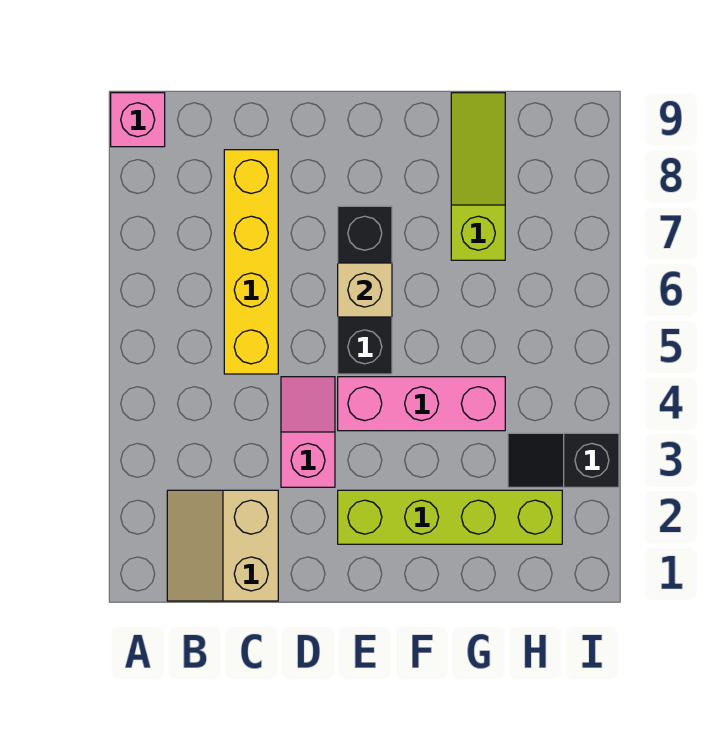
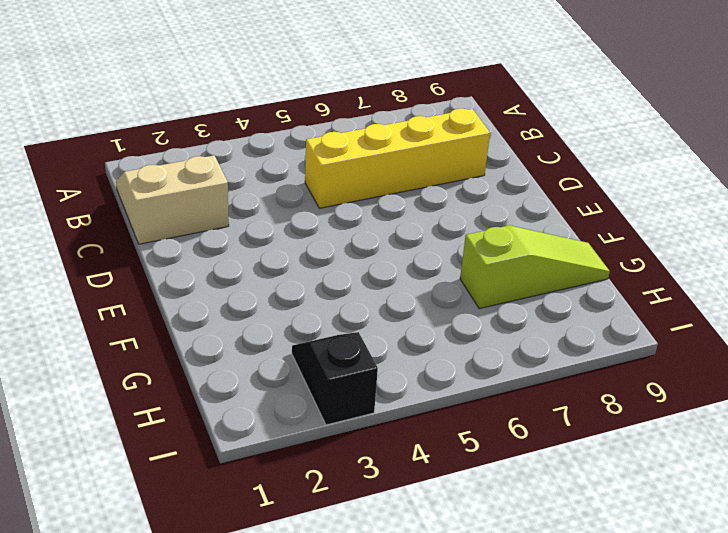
none -> pink 1x1 brick [111,93,165,147]
none -> pink 1x2 slope [281,377,335,487]

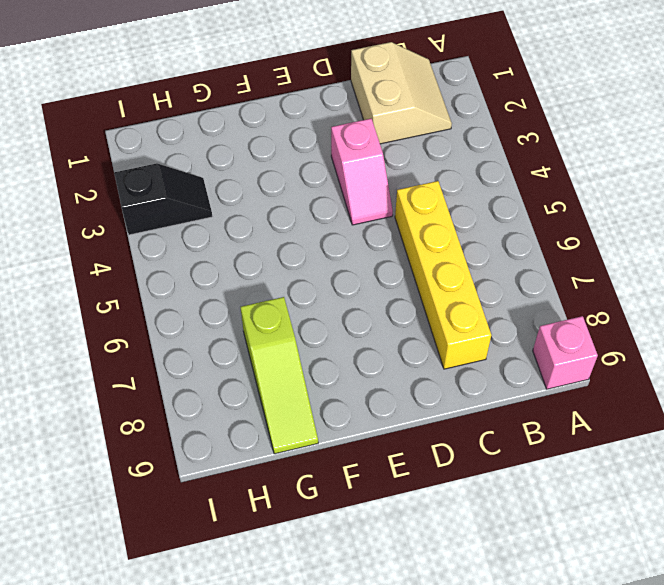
none -> lime 1x4 brick [338,490,562,544]
none -> pink 1x3 brick [338,377,505,431]

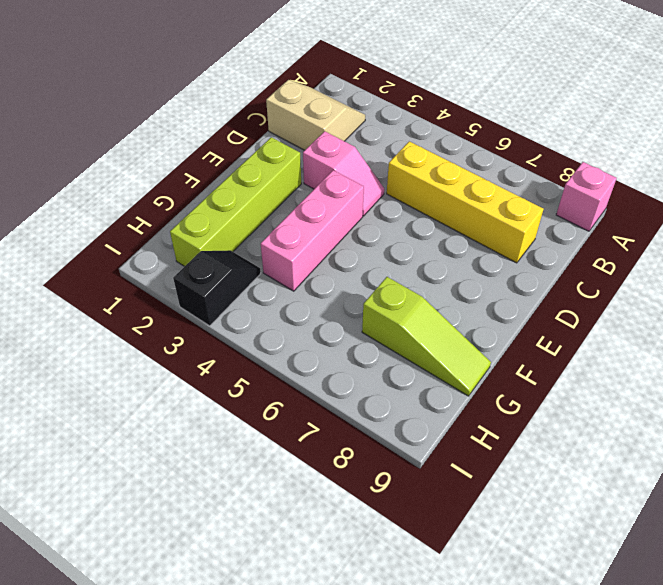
none -> black 1x3 brick [338,206,392,374]
none -> tan 1x1 brick [338,263,392,317]

